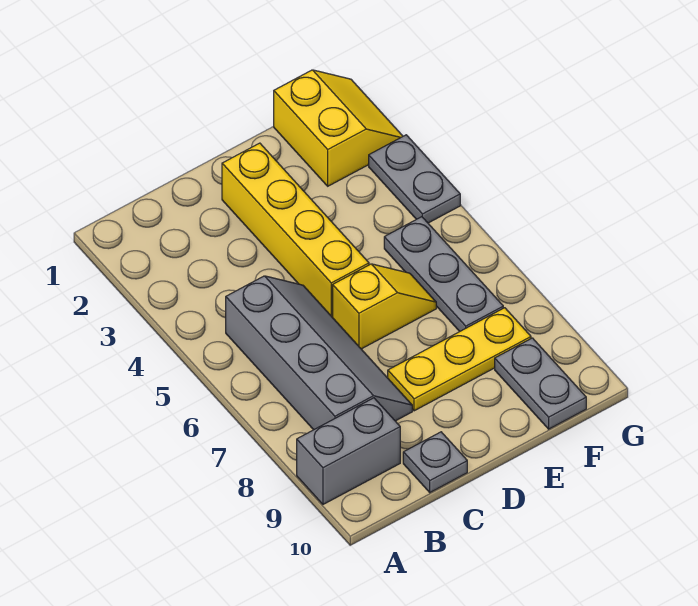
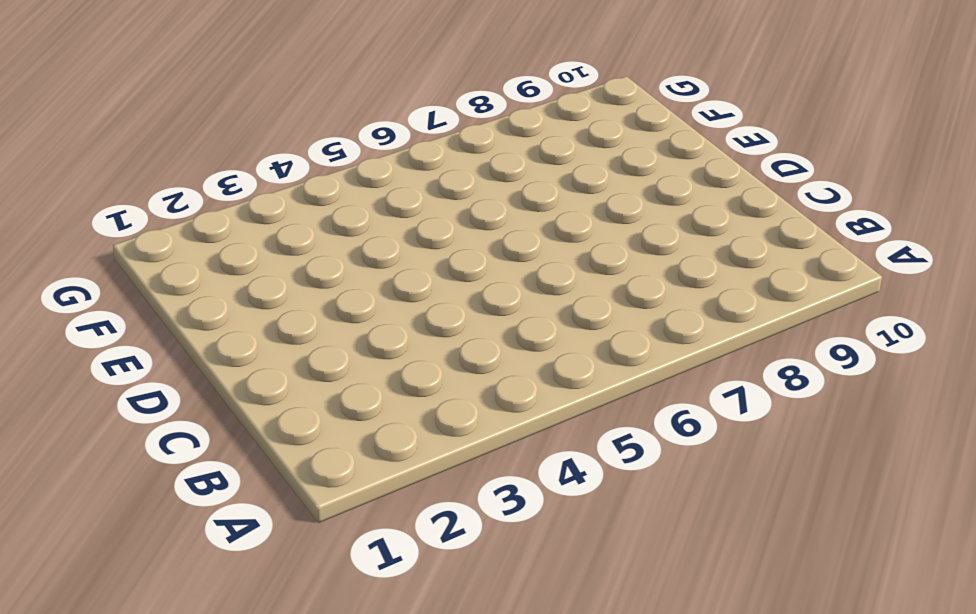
none -> grey 1x2 brick [297,398,400,504]
none -> grey 2x4 slope [226,276,412,430]

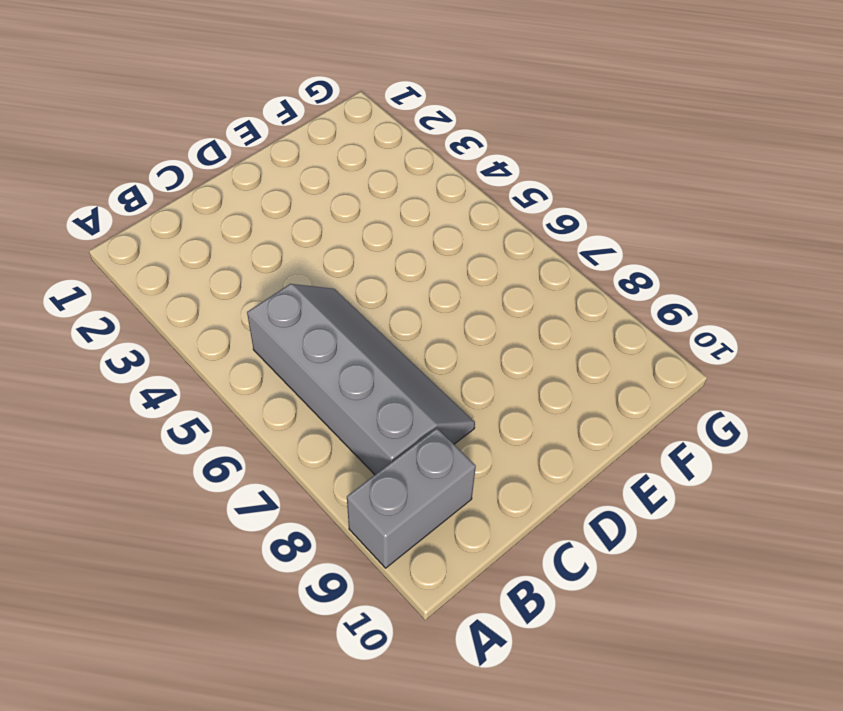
none -> grey 1x1 plate [403,432,467,492]
none -> yellow 1x4 brick [222,143,369,318]

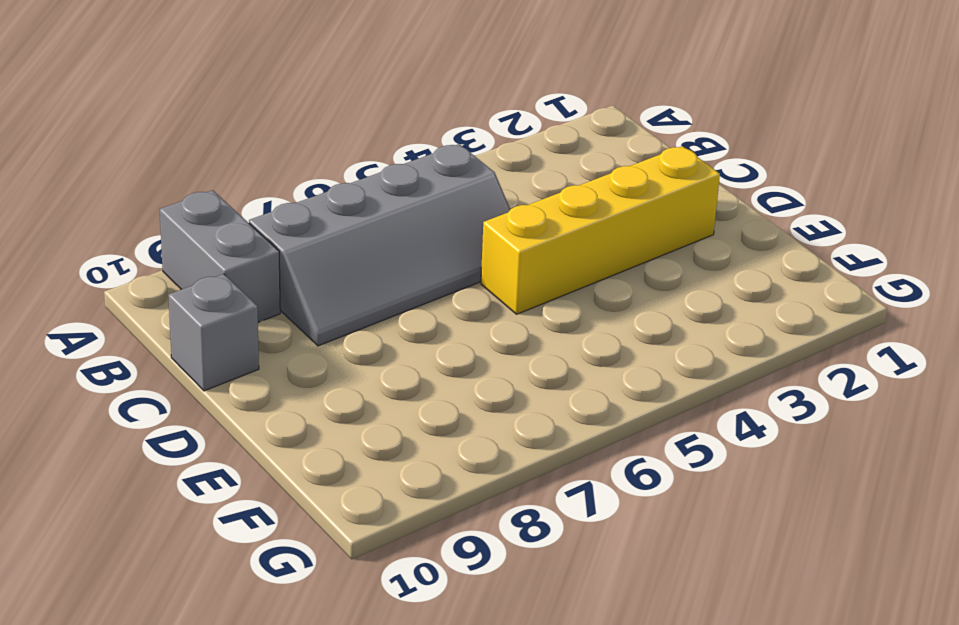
grey 1x1 brick [168,274,259,391] -> grey 1x1 plate [403,432,467,492]
none -> yellow 1x2 slope [333,264,436,349]
none -> yellow 1x3 plate [388,308,531,411]

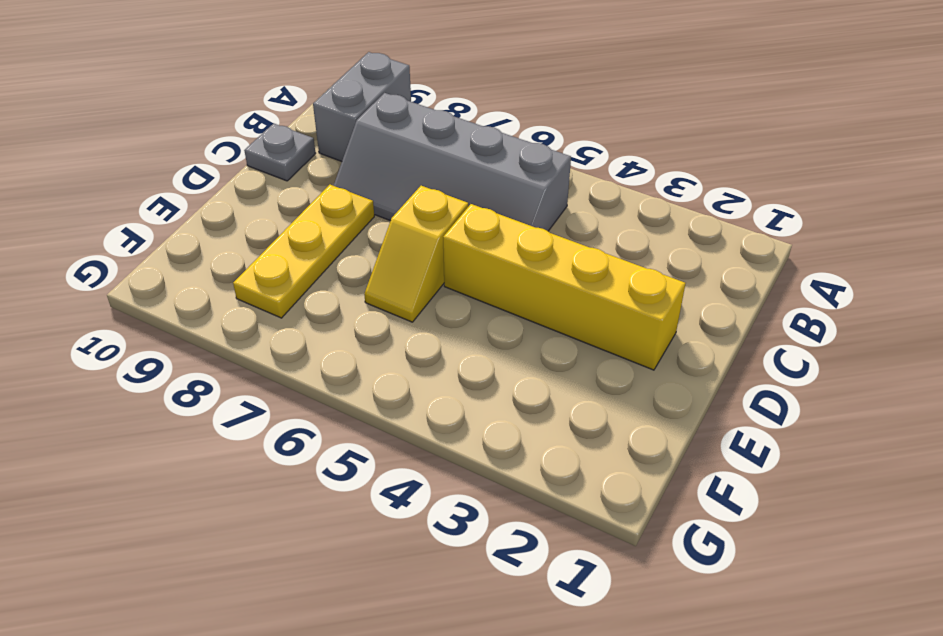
none -> yellow 2x2 slope [274,70,403,186]
none -> grey 1x3 plate [384,217,503,331]

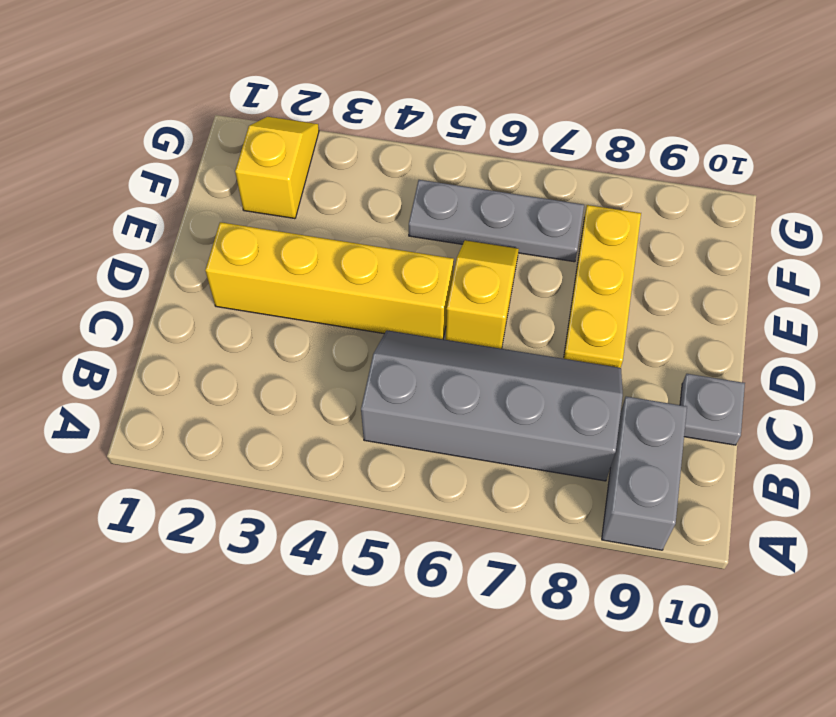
yellow 1x2 slope [235,117,319,219] -> yellow 2x2 slope [274,70,403,186]
none -> grey 1x2 plate [495,338,586,429]
none -> grey 1x2 plate [369,135,460,223]

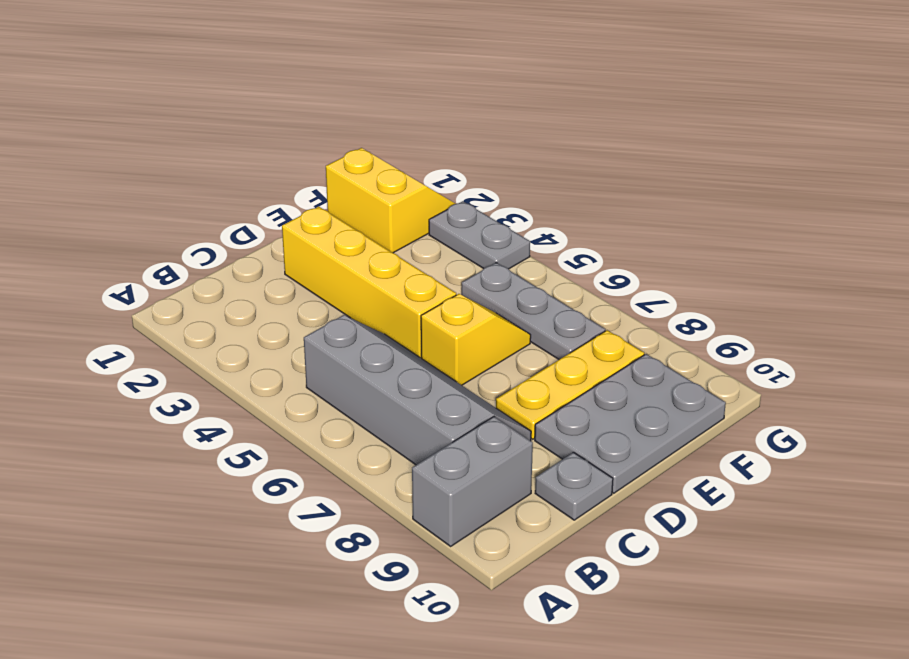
grey 2x3 plate [535,354,726,493] -> grey 1x2 plate [495,338,586,429]

